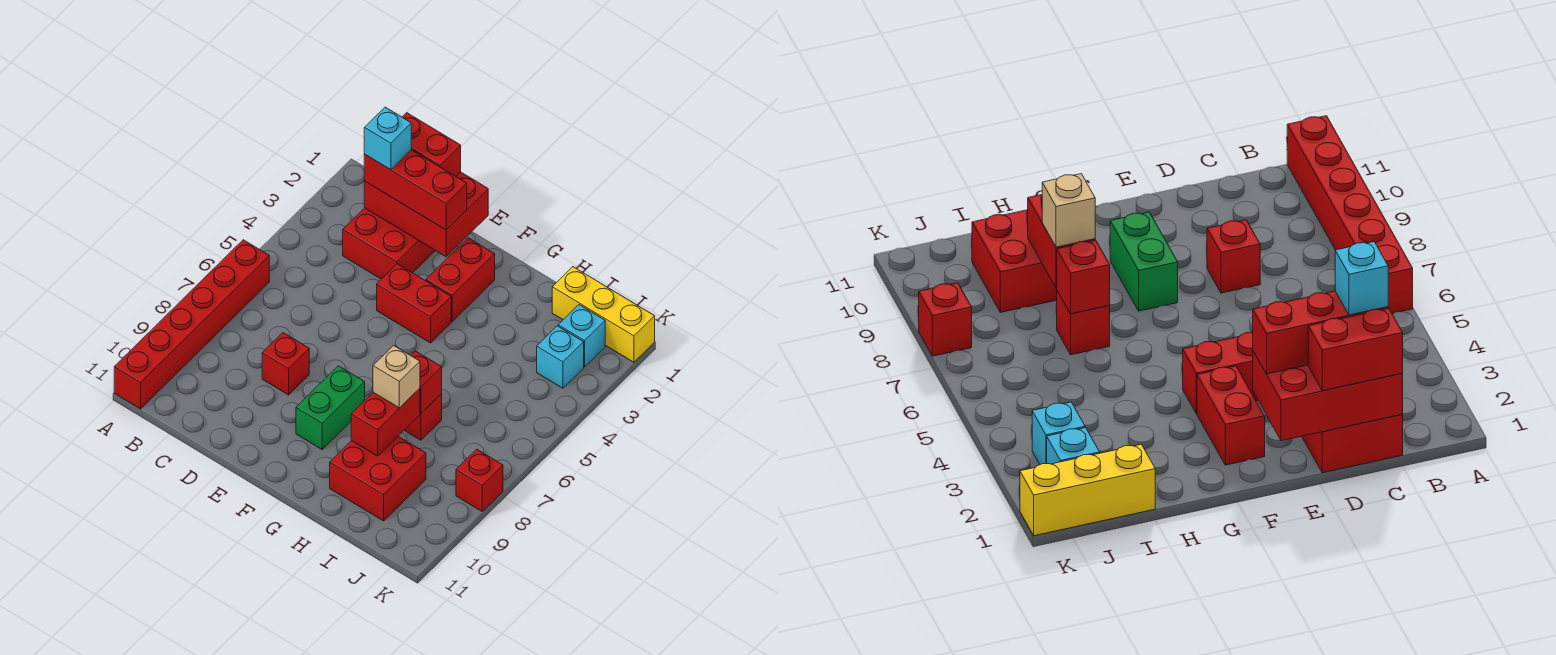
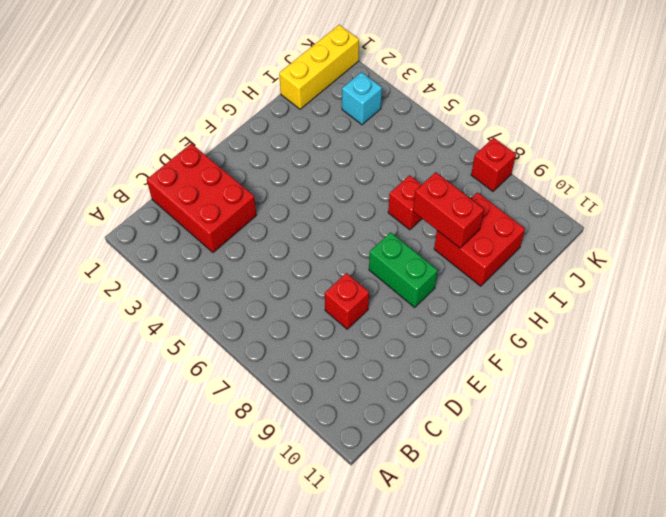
none -> red 1x6 brick [114,240,269,409]
none -> red 1x2 brick [377,264,451,343]
none -> red 1x2 brick [426,238,495,321]

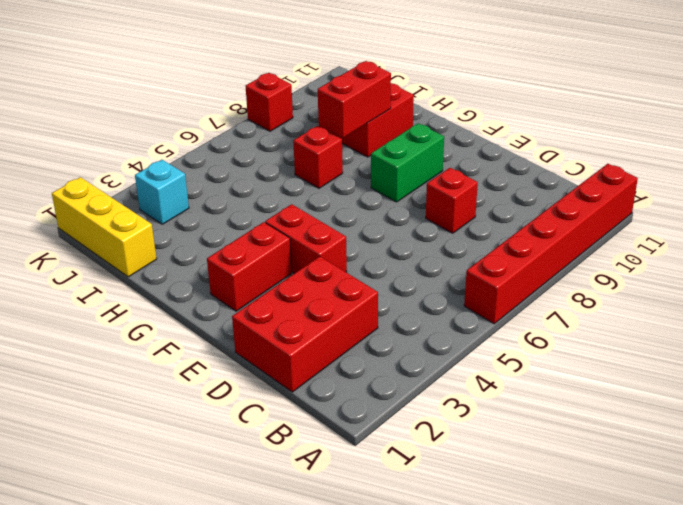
none -> cyan 1x1 brick [558,305,605,367]
none -> red 2x3 brick [364,172,488,257]
none -> red 1x1 brick [411,351,442,413]

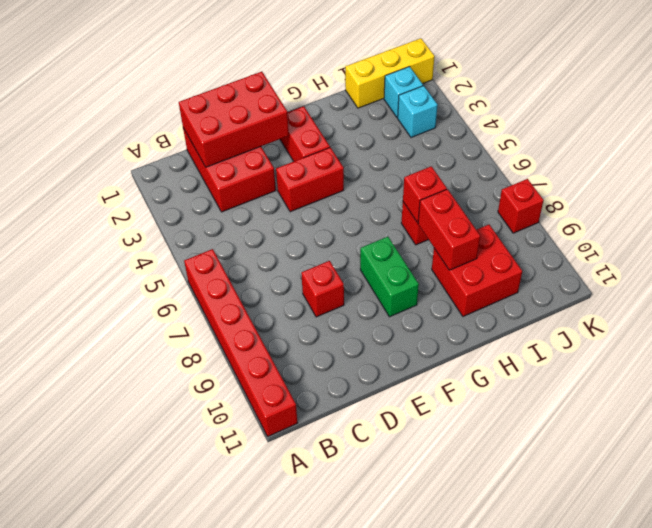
none -> red 1x2 brick [403,113,461,176]
none -> red 1x3 brick [364,150,467,230]
none -> tan 1x1 brick [373,345,420,408]

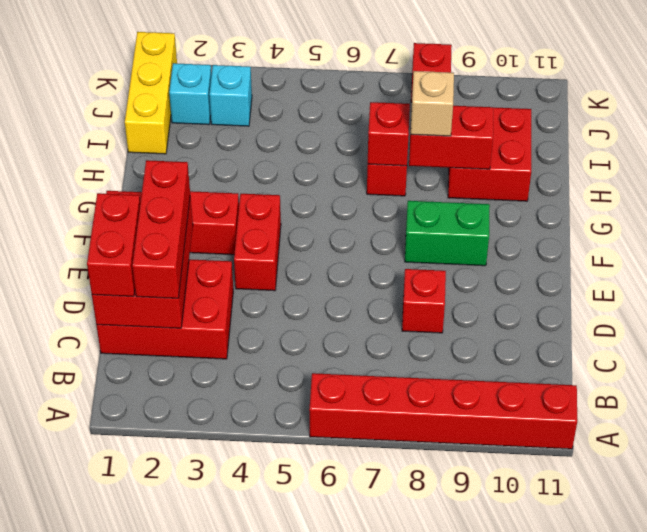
none -> cyan 1x1 brick [364,107,411,170]

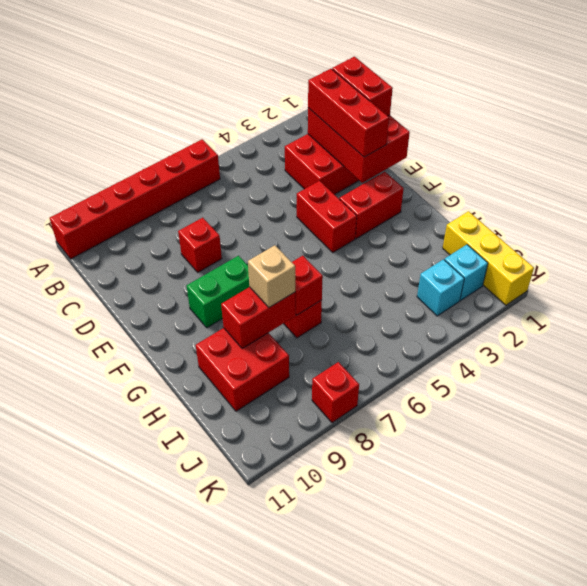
none -> cyan 1x1 brick [364,107,411,170]

